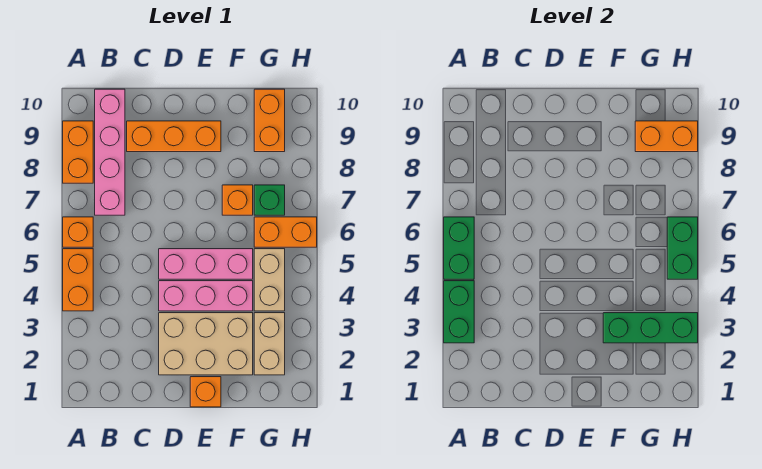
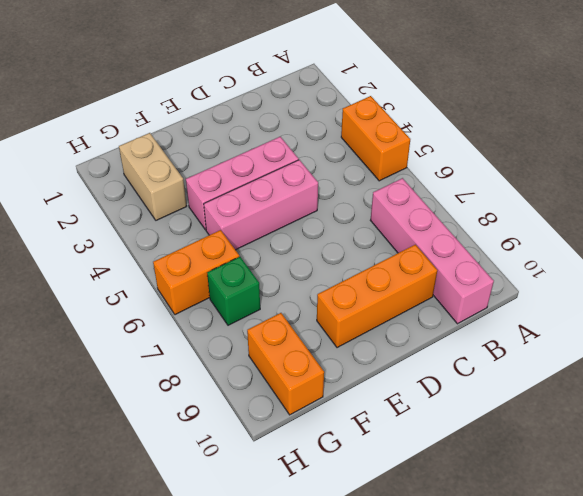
none -> orange 1x1 brick [63,217,93,247]
none -> orange 1x2 brick [63,121,93,183]
none -> tan 2x3 brick [159,313,253,375]

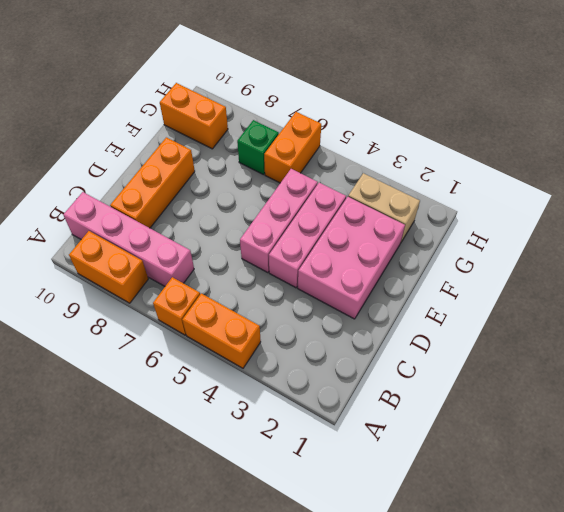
pink 2x3 brick [298,197,405,319] -> tan 2x3 brick [159,313,253,375]
none -> orange 1x1 brick [190,377,221,407]
none -> orange 1x1 brick [222,185,253,215]
none -> tan 1x2 brick [254,249,285,311]

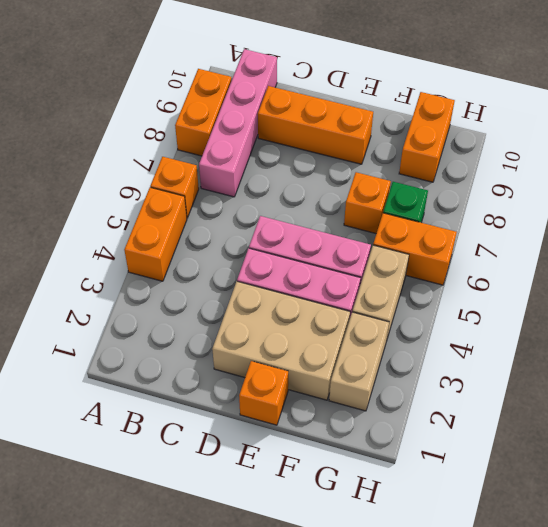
none -> green 1x2 brick [444,281,474,343]
none -> green 1x2 brick [444,217,474,279]
none -> green 1x3 brick [603,313,698,343]

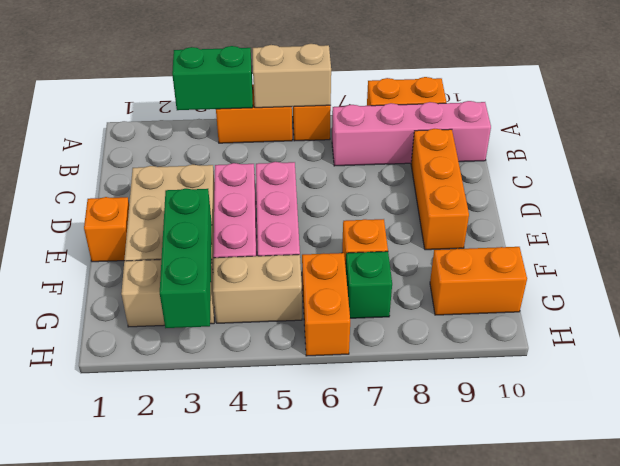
tan 1x2 brick [253,44,331,108] -> green 1x2 brick [444,217,474,279]
none -> orange 1x2 brick [635,121,698,152]
none -> green 1x2 brick [667,217,698,279]

